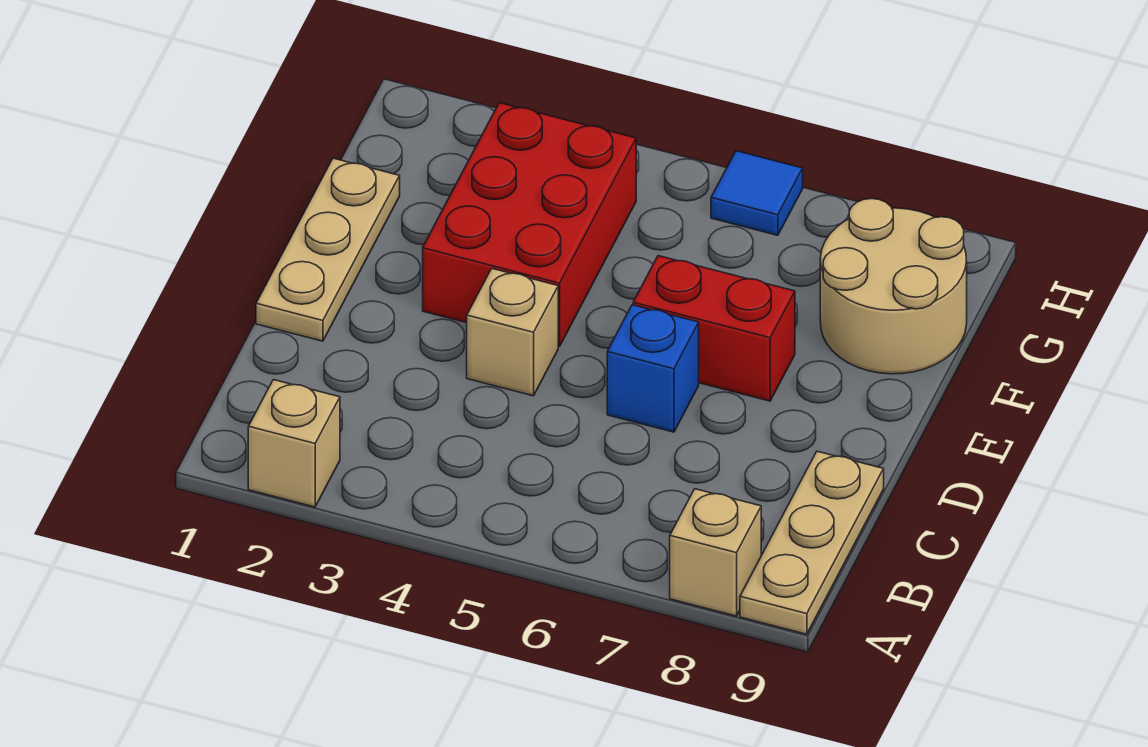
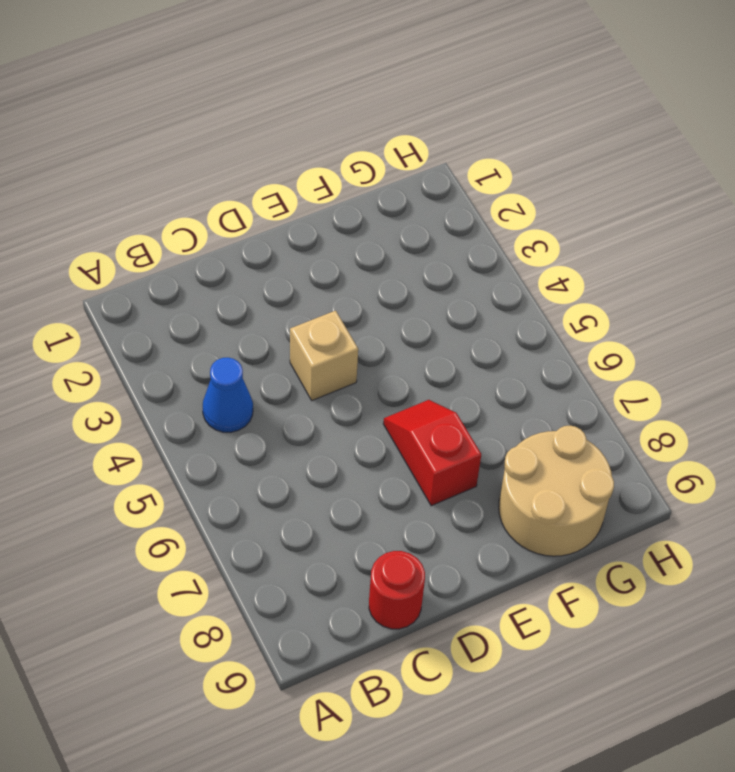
blue 1x1 cone [203,357,253,432] -> none
red 1x1 round brick [369,551,425,629] -> tan 1x3 plate [740,451,884,634]
red 1x2 slope [383,400,481,506] -> red 1x2 brick [633,256,795,401]
none -> tan 1x1 brick [248,380,340,507]
none -> tan 1x1 brick [670,489,761,616]

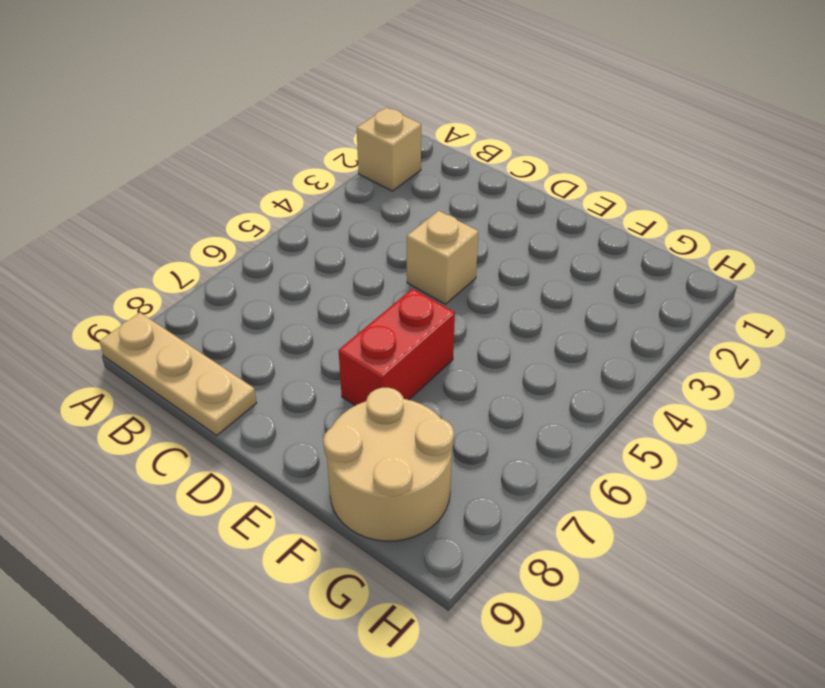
none -> tan 1x1 brick [670,489,761,616]
none -> tan 1x3 plate [256,158,400,341]

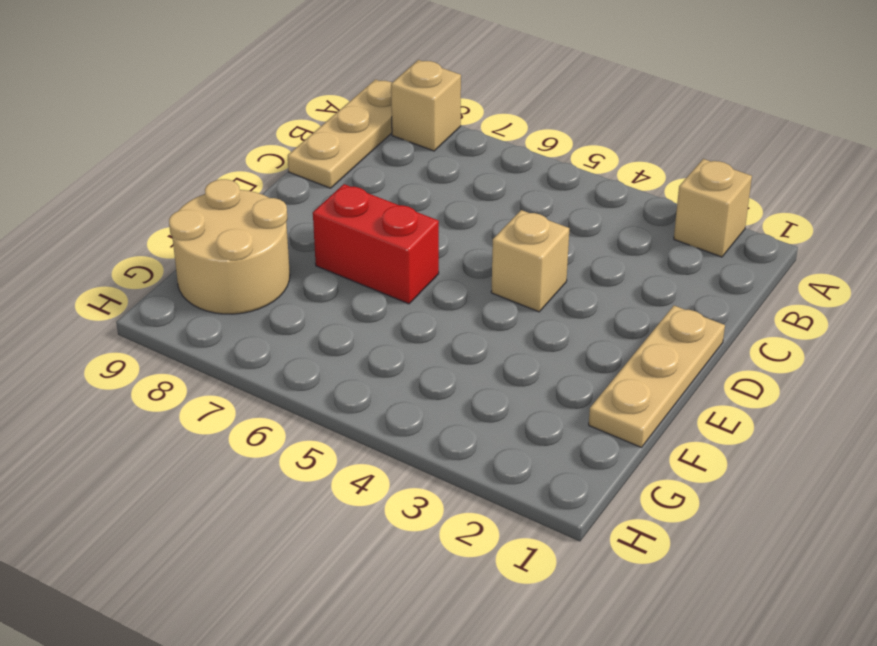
none -> blue 1x1 brick [607,305,699,432]
none -> red 2x3 brick [423,103,636,347]

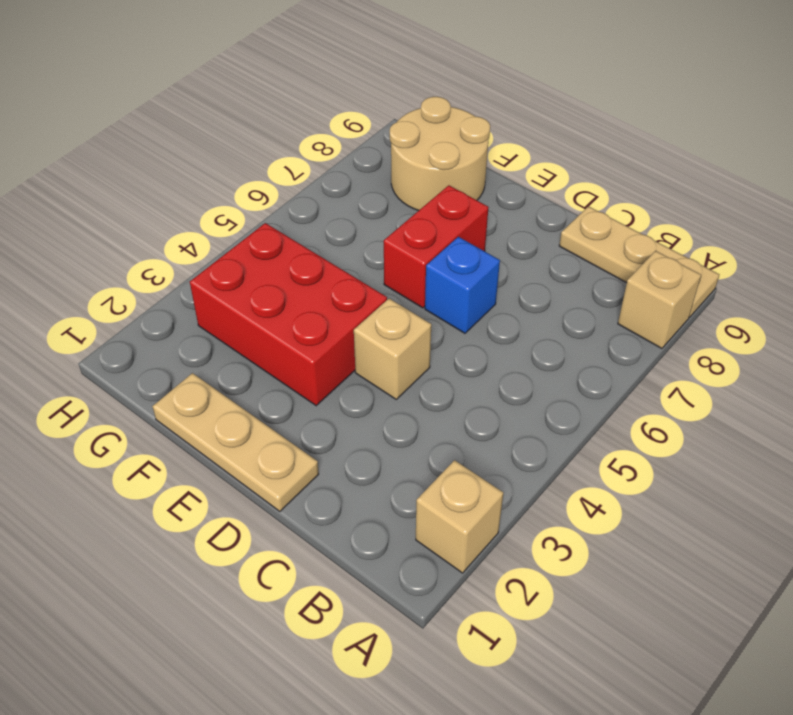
none -> blue 1x1 tile [711,151,803,235]

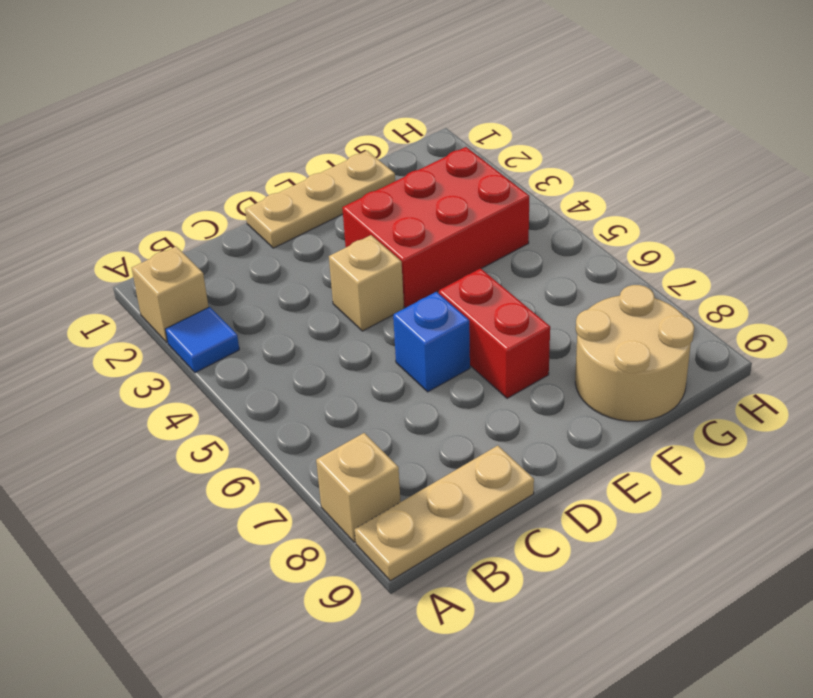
blue 1x1 tile [165,307,239,373] -> blue 1x1 tile moved to [711,151,803,235]

